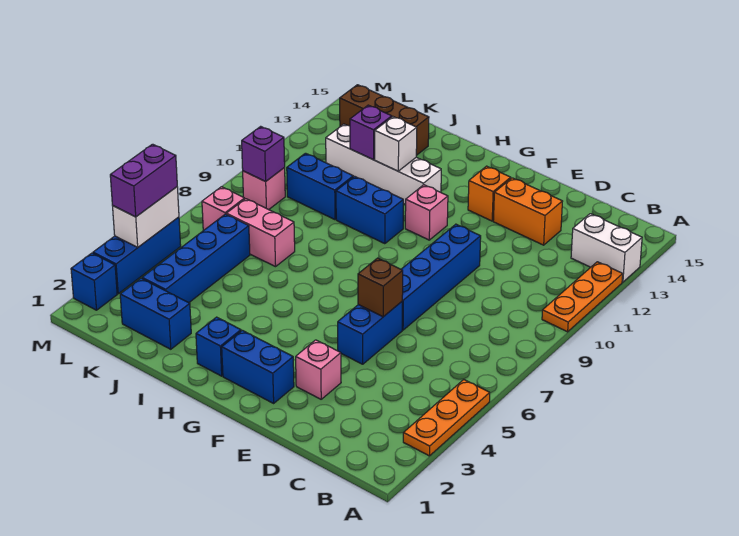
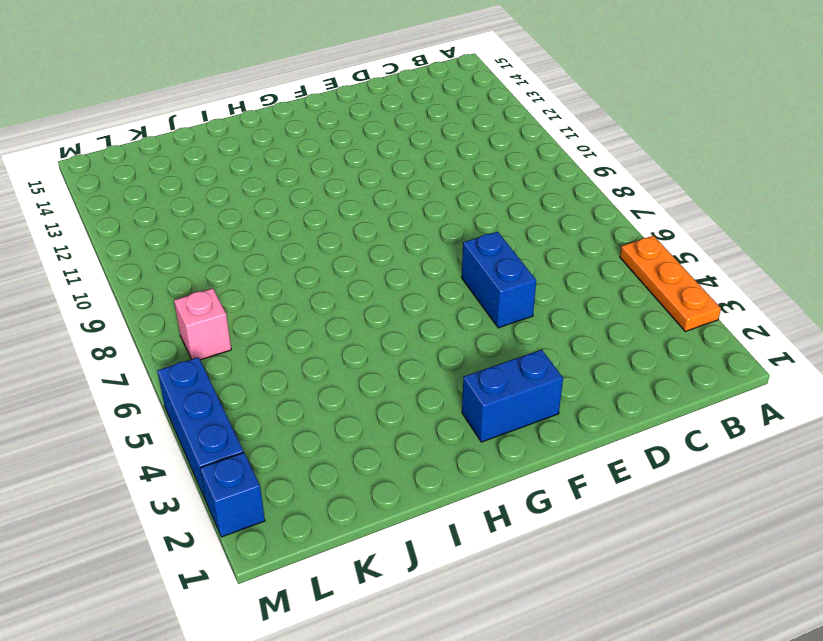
none -> orange 1x3 plate [542,262,623,332]
none -> white 1x2 brick [571,214,642,282]
none -> orange 1x2 brick [493,178,563,245]

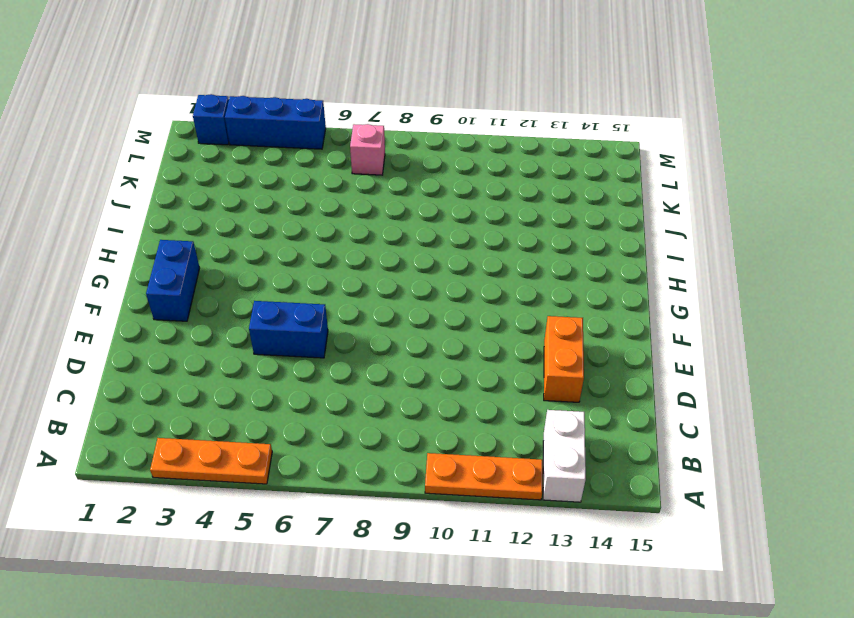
none -> pink 1x1 brick [296,340,341,399]
none -> blue 1x4 brick [401,224,481,330]
none -> orange 1x1 brick [468,166,511,221]

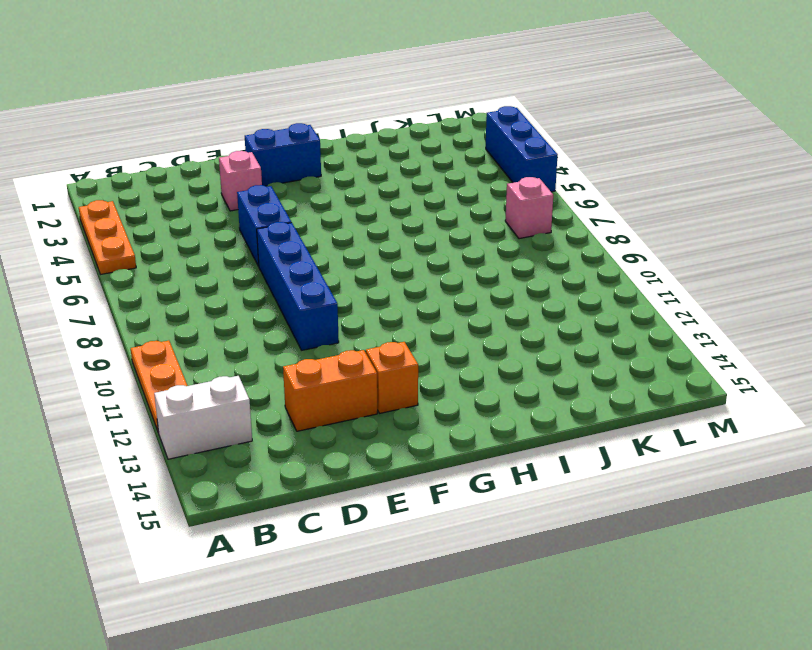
none -> pink 1x1 brick [405,185,448,240]
none -> blue 1x1 brick [196,317,241,376]
none -> blue 1x2 brick [336,176,403,244]

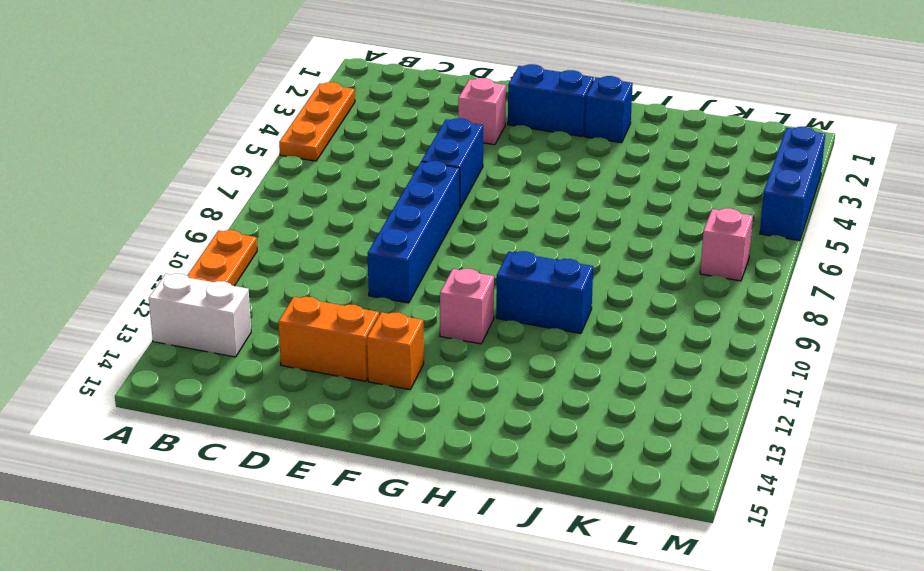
none -> white 1x4 brick [326,124,441,205]
none -> blue 1x2 brick [120,278,191,349]
none -> pink 1x2 brick [226,199,295,267]

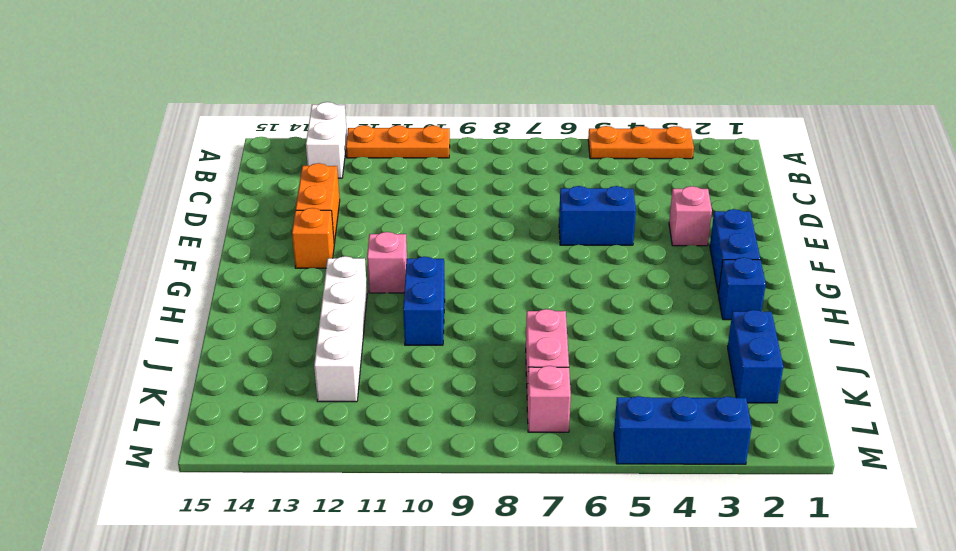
none -> blue 1x4 brick [401,224,481,330]
none -> blue 1x2 brick [287,153,353,220]
none -> brown 1x3 brick [340,85,429,155]

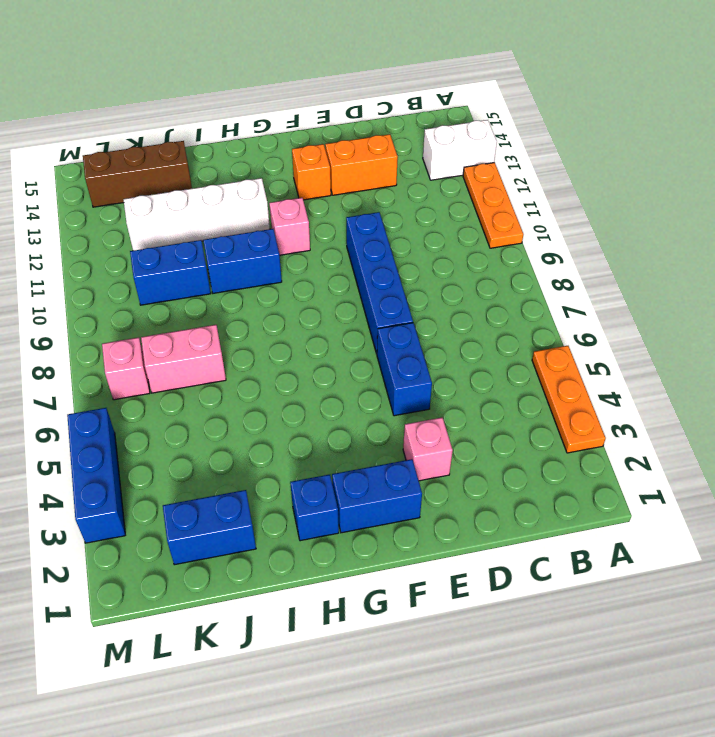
none -> blue 1x4 brick [142,214,250,303]
none -> pink 1x1 brick [243,168,285,210]
none -> blue 1x1 brick [71,253,117,310]

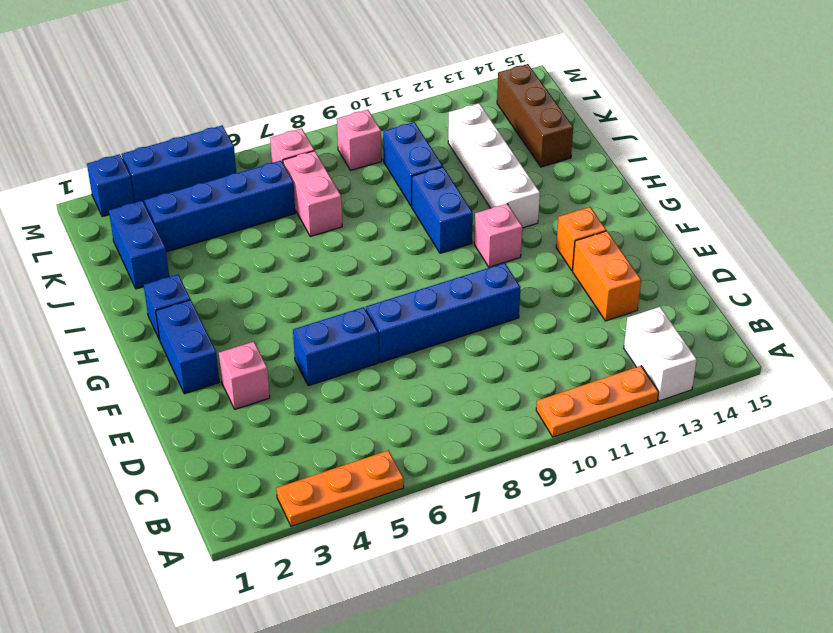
none -> brown 1x1 brick [358,258,403,317]
none -> white 1x1 brick [375,117,417,171]
none -> purple 1x1 brick [350,105,392,160]

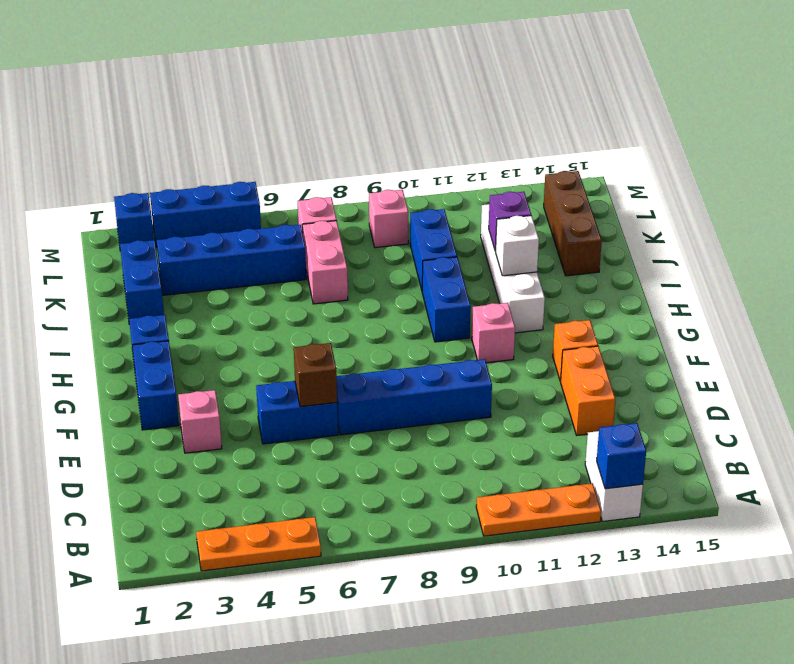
blue 1x1 brick [597,423,646,489] -> none
none -> purple 1x1 brick [242,126,285,181]
none -> white 1x2 brick [113,187,179,247]
none -> purple 1x2 brick [110,144,177,217]

